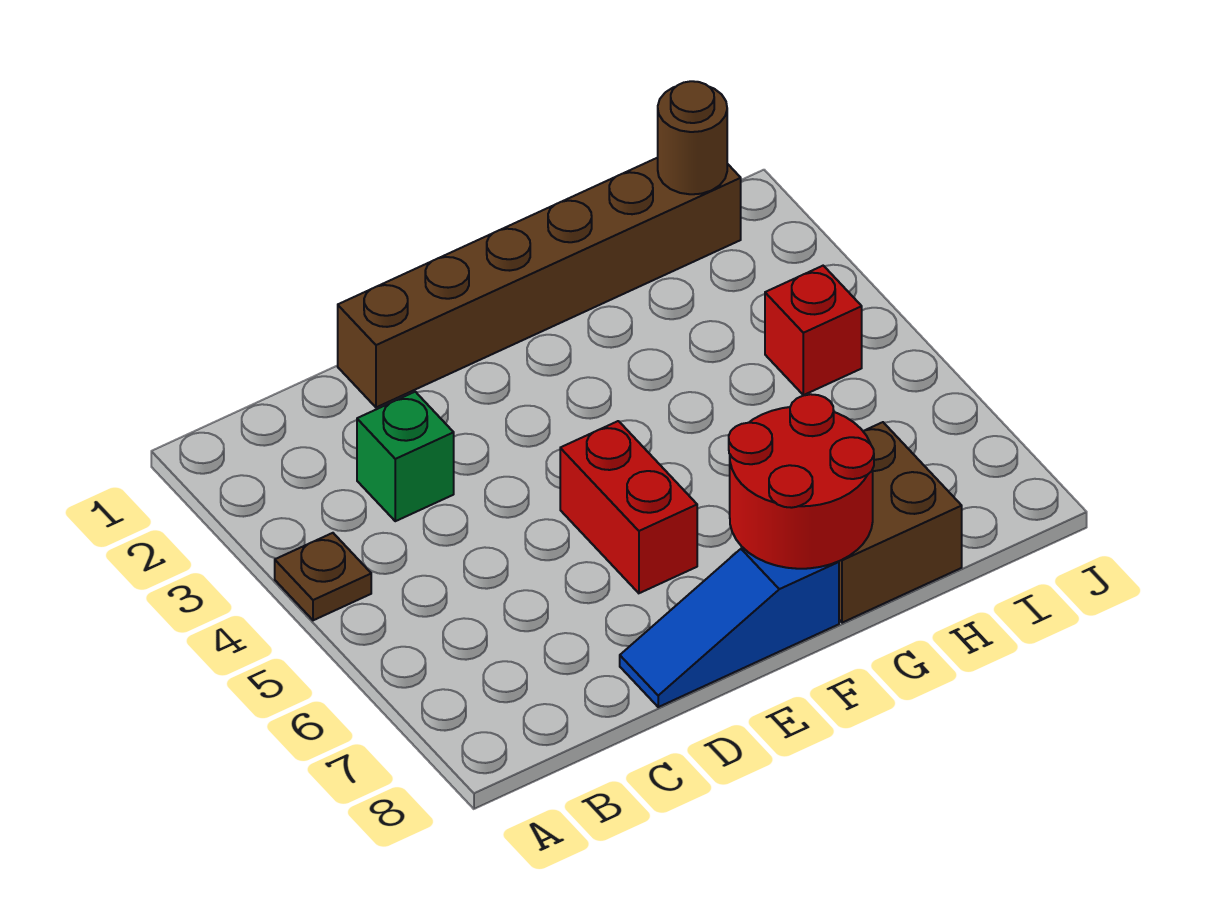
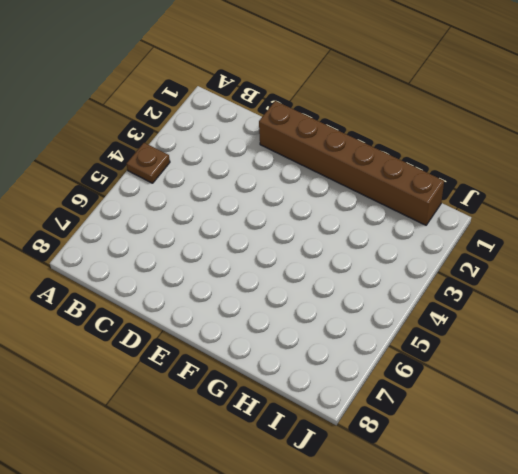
none -> green 1x1 brick [357,392,454,521]
none -> blue 1x3 slope [620,548,839,707]

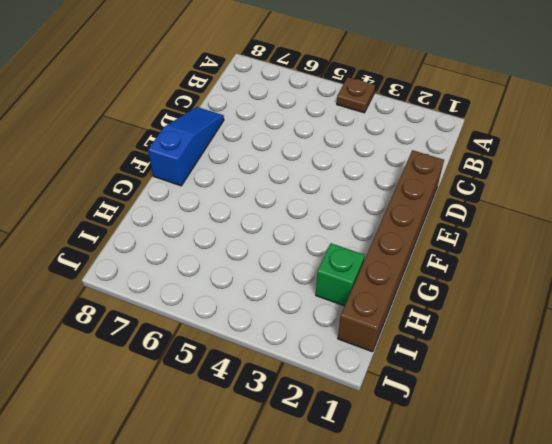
green 1x1 brick [316,243,365,306] -> green 1x1 brick moved to [357,392,454,521]
none -> red 1x2 brick [560,421,697,593]
none -> brown 2x2 brick [839,422,962,623]

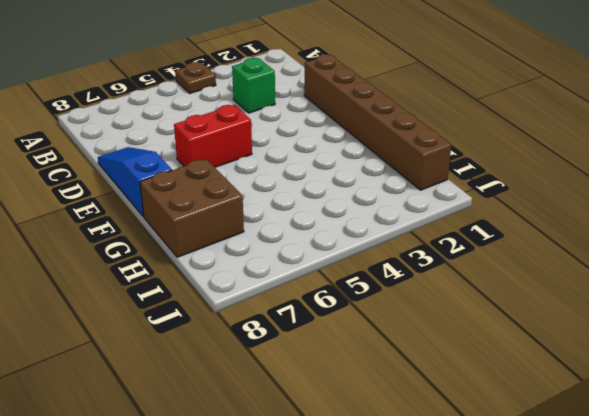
none -> red 1x1 brick [765,266,862,395]
none -> red 2x2 round brick [729,394,874,569]

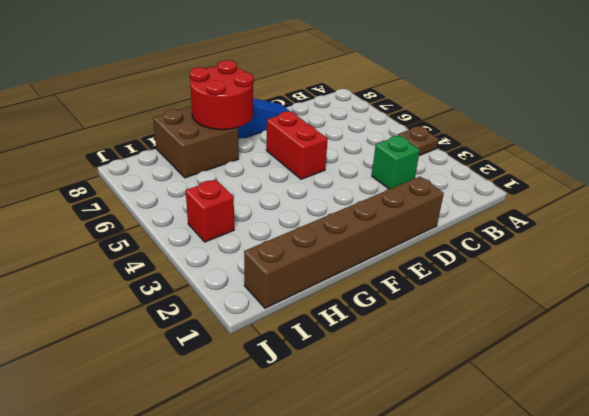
none -> brown 1x1 round brick [658,81,727,194]

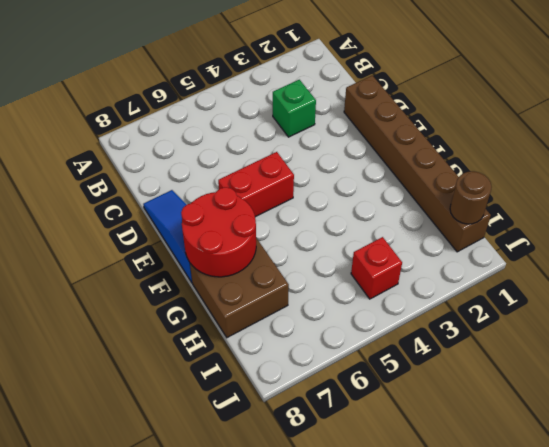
none -> brown 1x1 plate [275,533,371,620]

